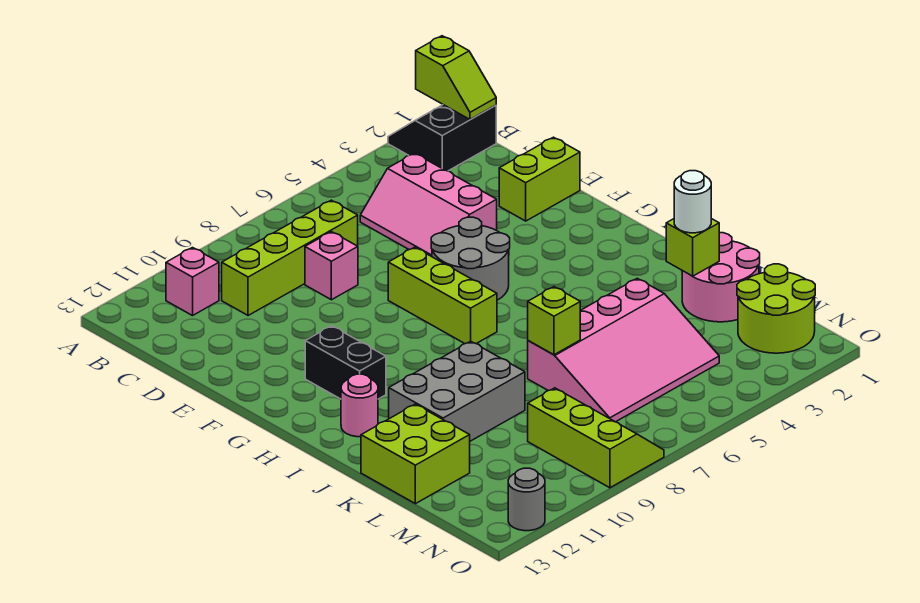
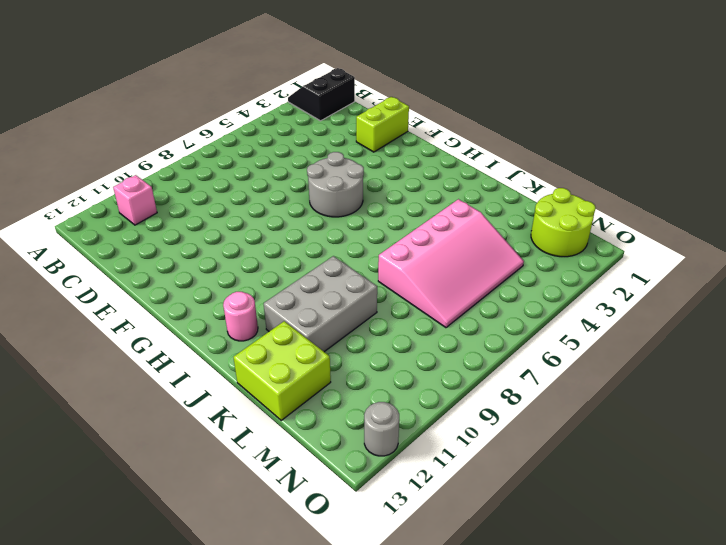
none -> pink 2x3 slope [360,153,497,257]
none -> lime 1x4 brick [222,200,358,316]
none -> pink 1x1 brick [305,232,358,300]

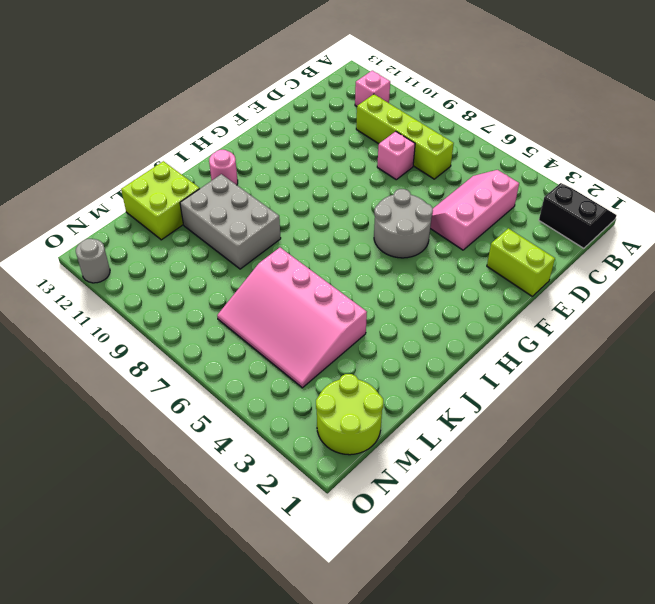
none -> lime 1x3 brick [388,247,497,344]
none -> black 1x2 brick [305,326,386,399]
none -> pink 2x2 round brick [682,233,760,322]

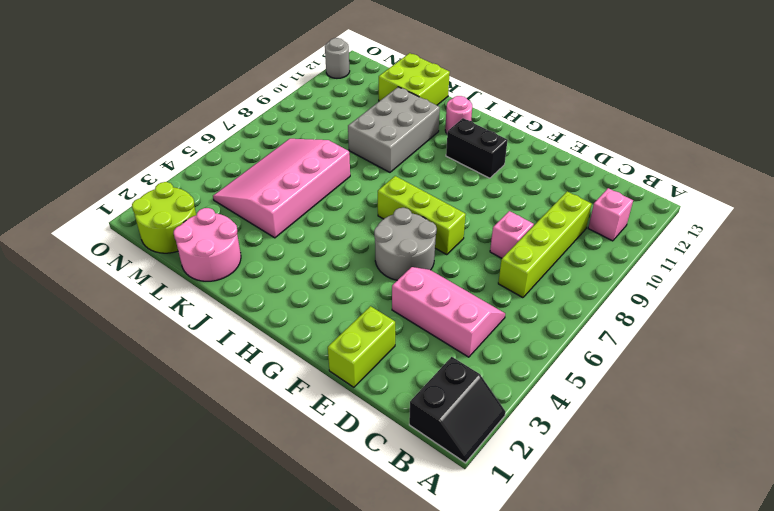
none -> lime 2x3 slope [528,388,664,488]
none -> lime 1x2 slope [416,36,496,120]
none -> lime 1x1 brick [666,219,719,276]

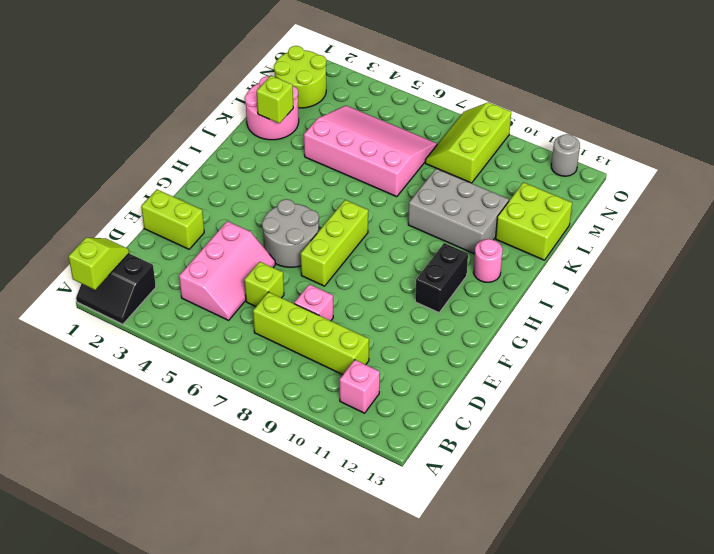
lime 1x1 brick [244,262,284,306] -> lime 1x1 brick moved to [528,287,580,355]
none -> white 1x1 round brick [674,171,711,233]

